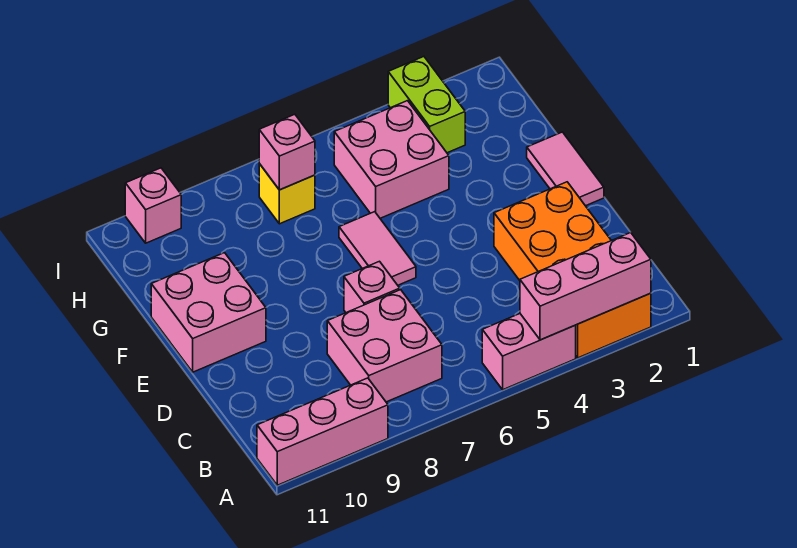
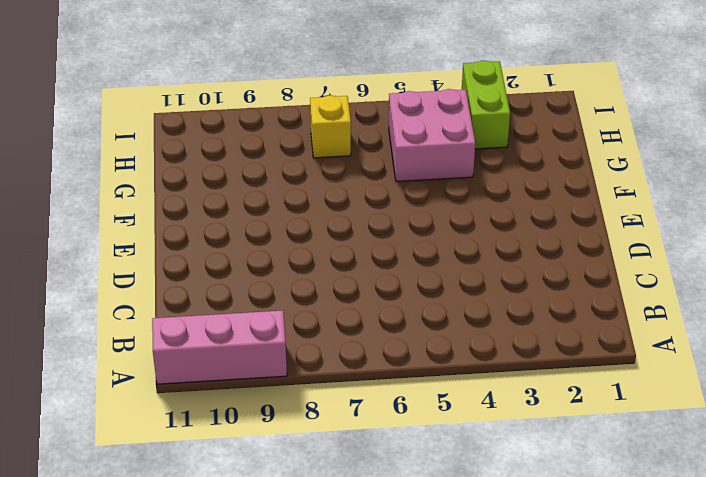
none -> orange 2x4 brick [494,182,651,358]
none -> pink 1x2 brick [482,314,576,390]
none -> pink 2x2 brick [327,290,442,402]

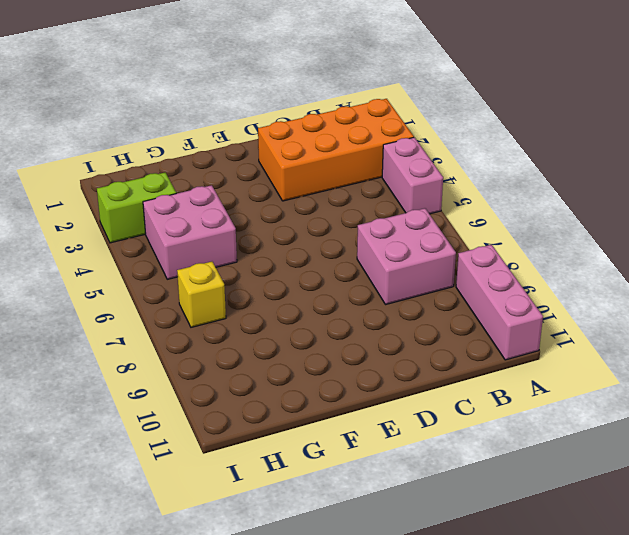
none -> pink 1x1 brick [344,261,400,313]
none -> pink 1x2 tile [527,132,604,206]
none -> pink 1x2 tile [339,212,416,285]

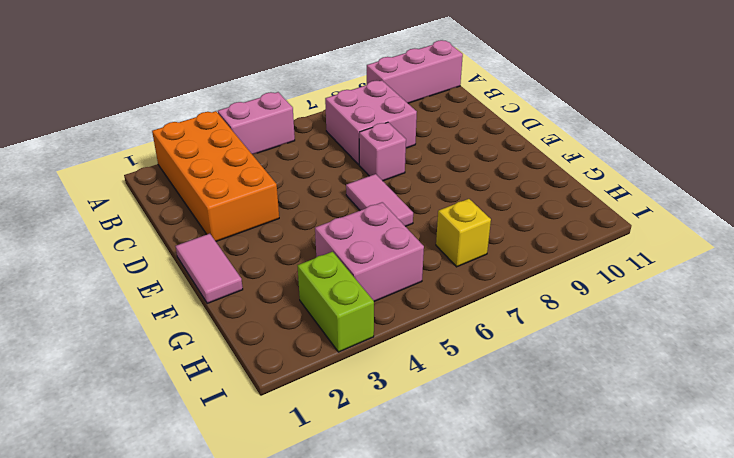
none -> pink 2x2 brick [151,253,266,372]
none -> pink 1x1 brick [125,168,181,243]
none -> pink 1x3 brick [520,233,651,340]

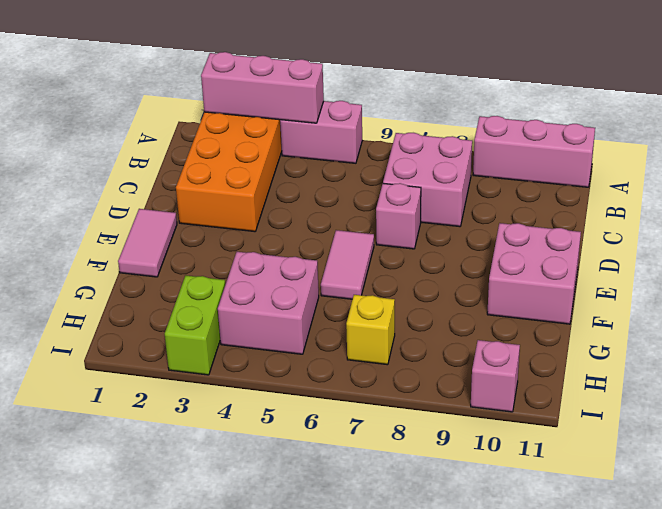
none -> pink 1x1 brick [259,114,315,190]

